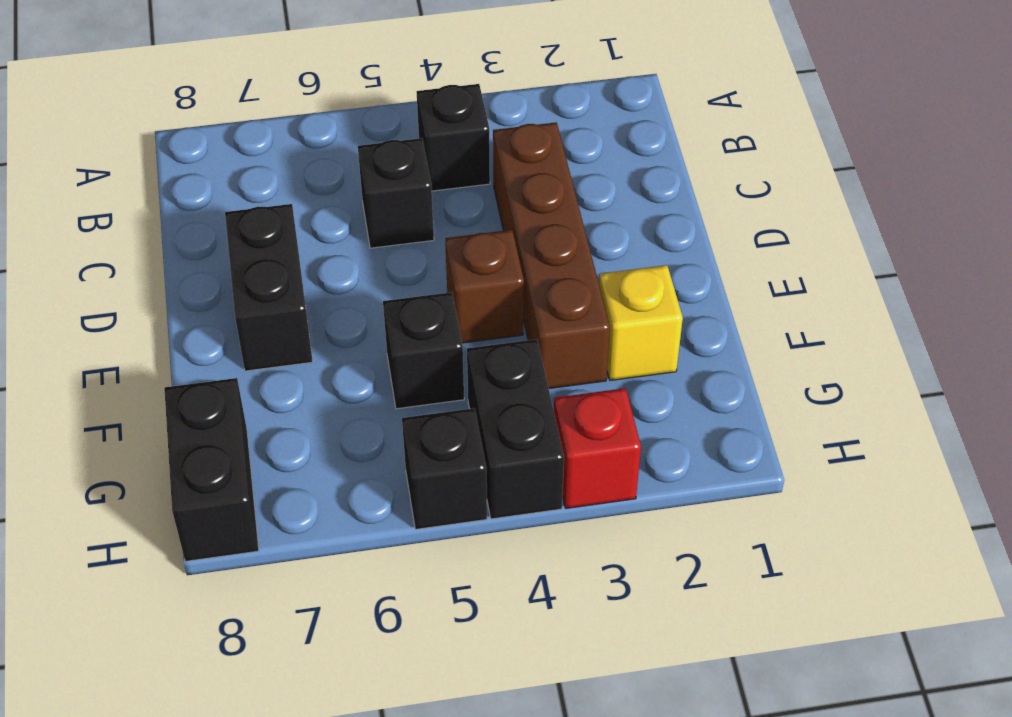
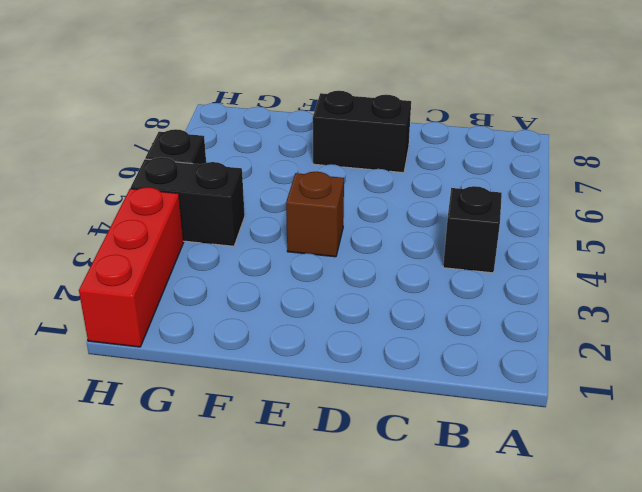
red 1x3 brick [79,187,184,347] -> red 1x1 brick [554,388,641,509]
none -> brown 1x4 brick [493,122,610,389]
none -> black 1x1 brick [358,138,434,248]

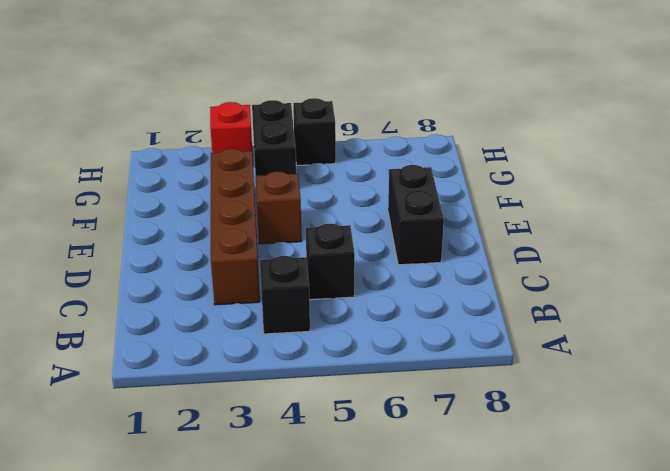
none -> yellow 1x1 brick [599,265,683,380]
none -> black 1x1 brick [383,292,464,409]

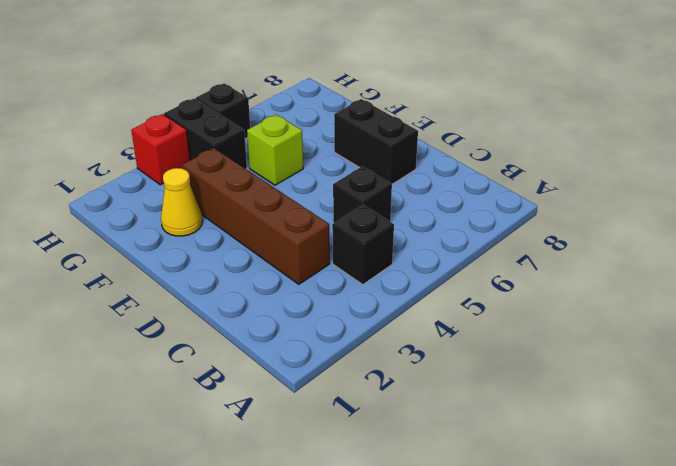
yellow 1x1 cone [161,168,202,236] -> yellow 1x1 brick [599,265,683,380]
lime 1x1 brick [247,115,303,185] -> black 1x1 brick [383,292,464,409]
none -> brown 1x1 brick [445,230,524,343]
none -> black 1x2 brick [164,378,259,561]

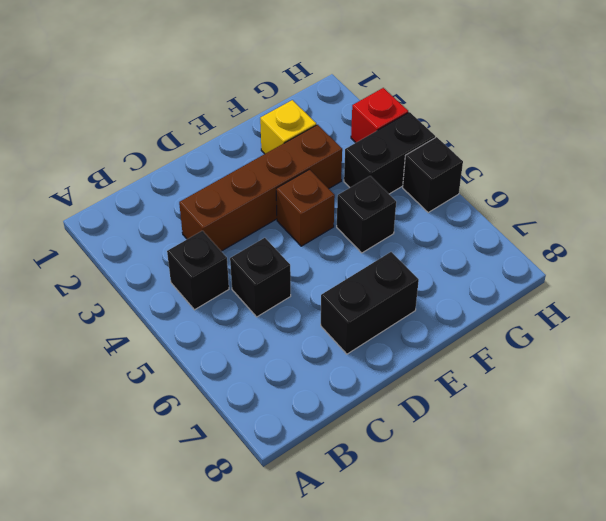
none -> black 1x2 brick [164,378,259,561]

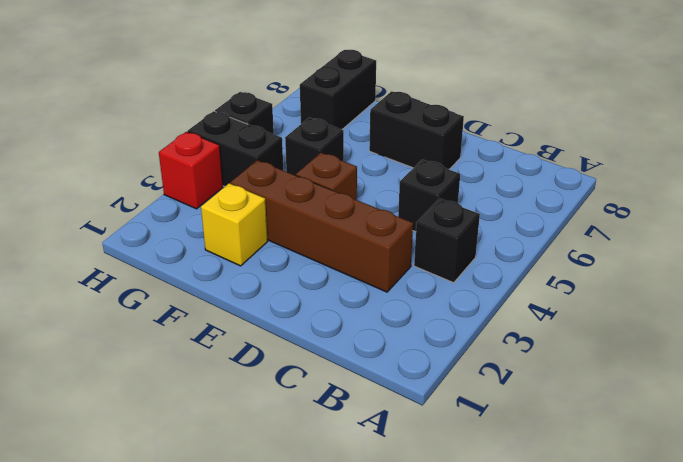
black 1x2 brick [300,50,376,130] -> black 1x2 brick turned to [164,378,259,561]

